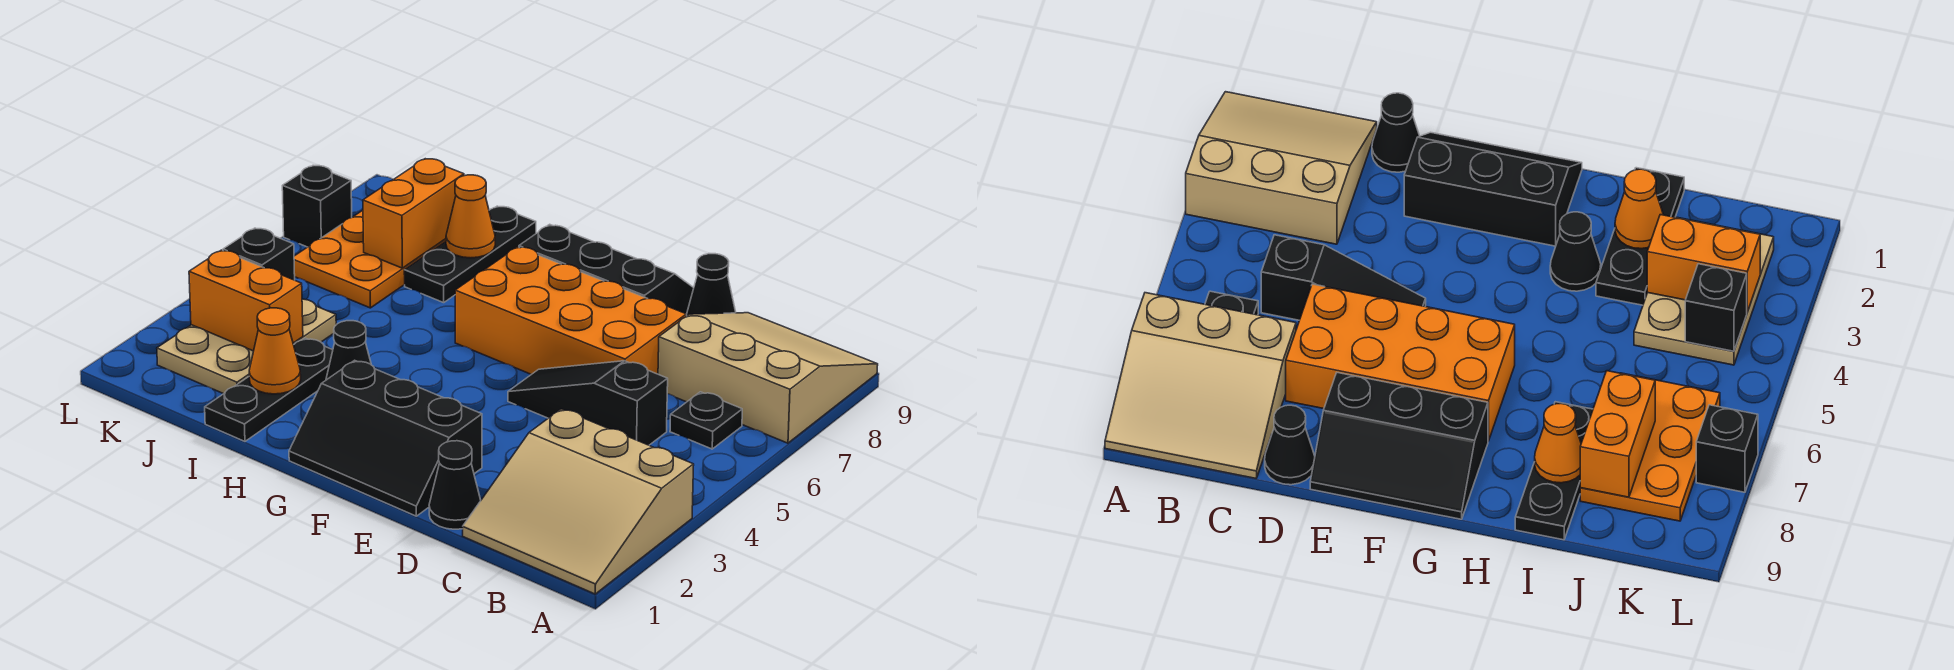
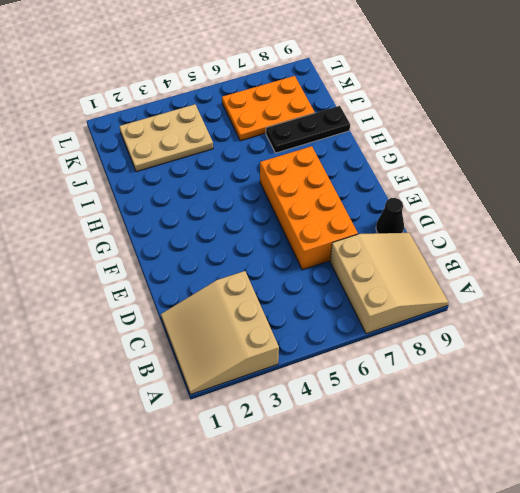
none -> black 1x1 plate [670,392,742,449]
none -> black 1x3 slope [508,361,668,445]
none -> black 1x1 cone [429,441,481,529]

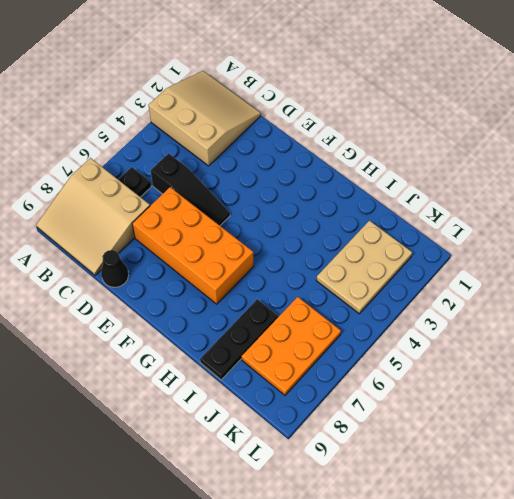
none -> black 1x1 cone [429,441,481,529]
none -> black 2x3 slope [289,360,482,516]
none -> black 2x3 slope [519,224,694,314]

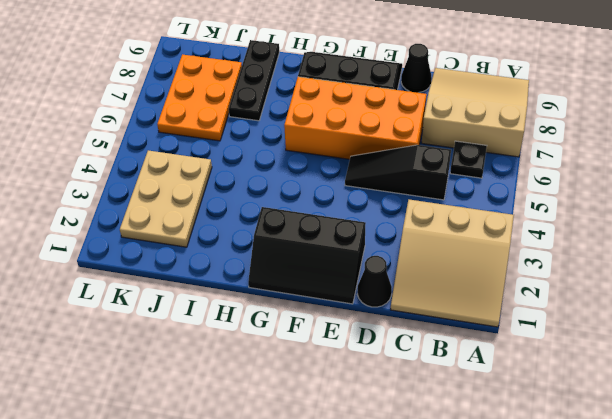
none -> black 1x1 cone [326,321,371,380]
none -> black 1x3 plate [205,338,333,441]
none -> black 1x1 brick [282,166,352,247]

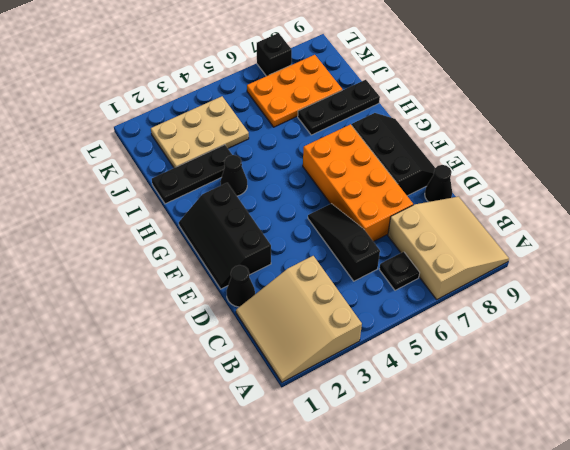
none -> orange 1x1 cone [249,308,301,394]
none -> orange 1x1 cone [446,175,495,258]
none -> orange 1x2 brick [189,250,303,351]

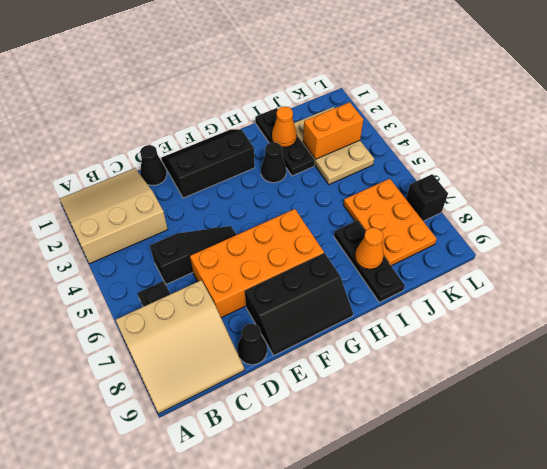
none -> orange 1x2 brick [363,159,464,268]
none -> black 1x1 brick [223,228,295,280]

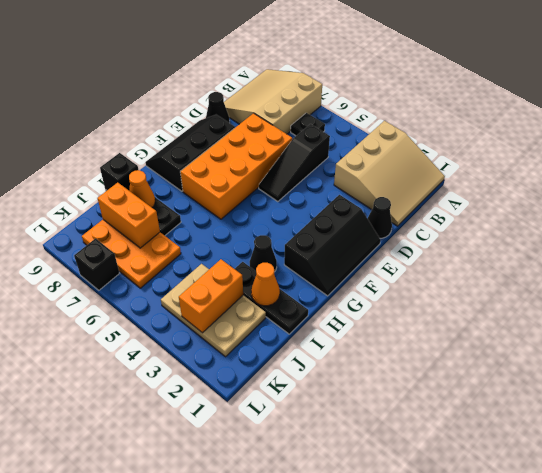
black 1x1 brick [100,153,138,190] -> black 1x1 brick moved to [223,228,295,280]

